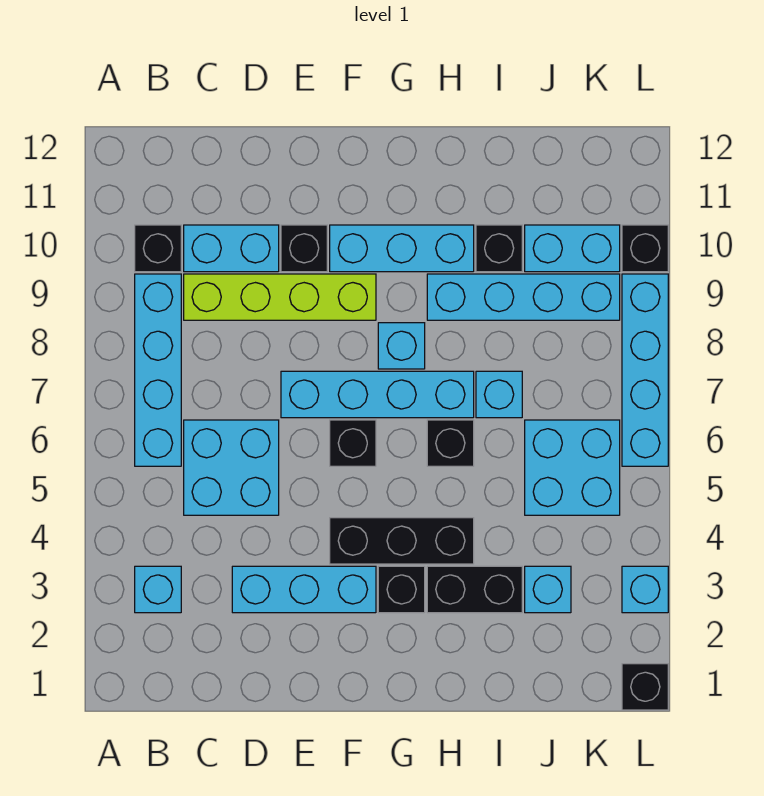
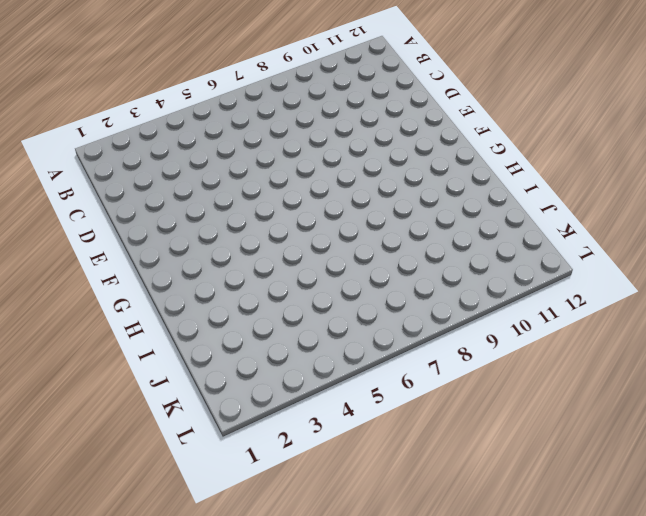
none -> cyan 1x1 brick [135,566,181,613]
none -> cyan 1x4 brick [135,274,181,466]
none -> black 1x1 brick [135,225,181,272]

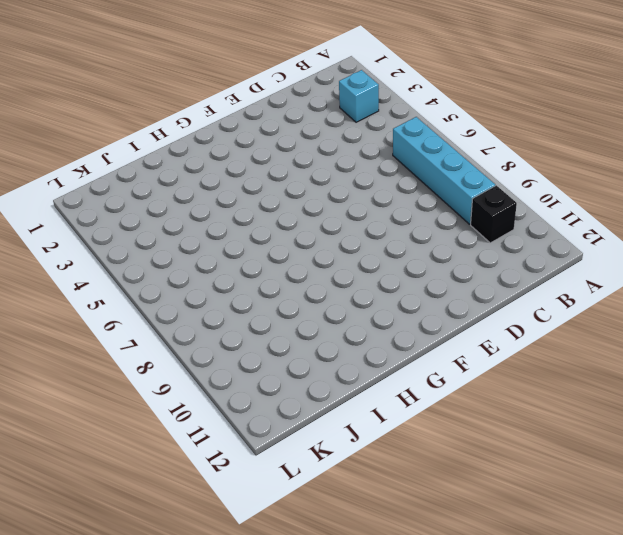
none -> cyan 2x2 brick [184,420,279,515]
none -> lime 1x4 brick [184,274,376,320]
none -> cyan 1x2 brick [184,225,279,272]

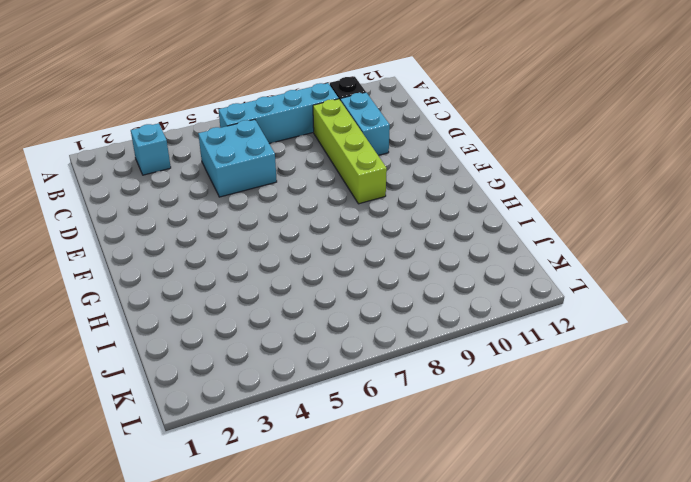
none -> cyan 1x3 brick [232,566,376,613]
none -> cyan 1x4 brick [281,371,474,418]
none -> black 1x1 brick [281,225,327,272]

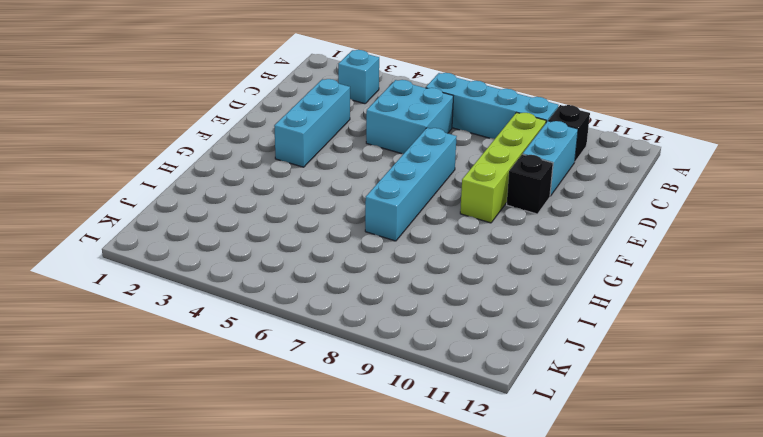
none -> black 1x3 brick [330,518,474,564]
none -> black 1x1 brick [330,420,376,466]
none -> cyan 1x3 brick [330,225,474,272]

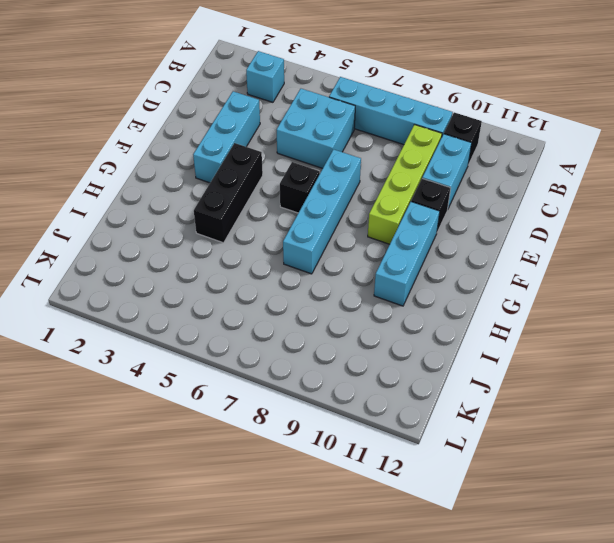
none -> black 1x1 brick [378,566,425,613]
none -> cyan 1x1 brick [378,323,425,369]
none -> black 1x2 brick [427,566,522,613]

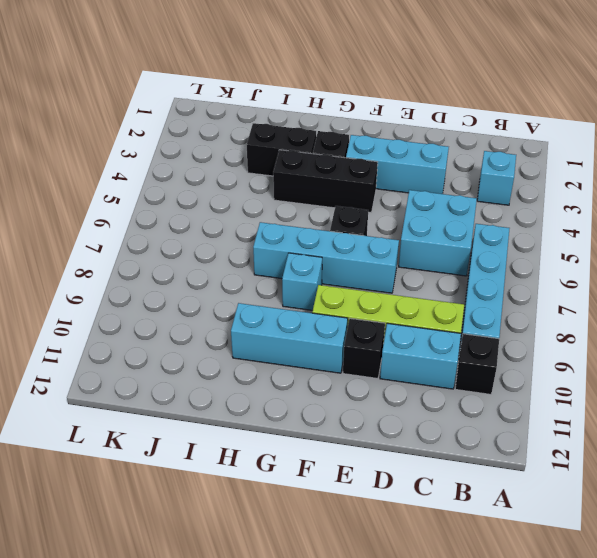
none -> black 1x1 brick [427,420,474,466]
none -> cyan 1x4 brick [427,274,620,320]
none -> cyan 1x1 brick [476,371,522,418]

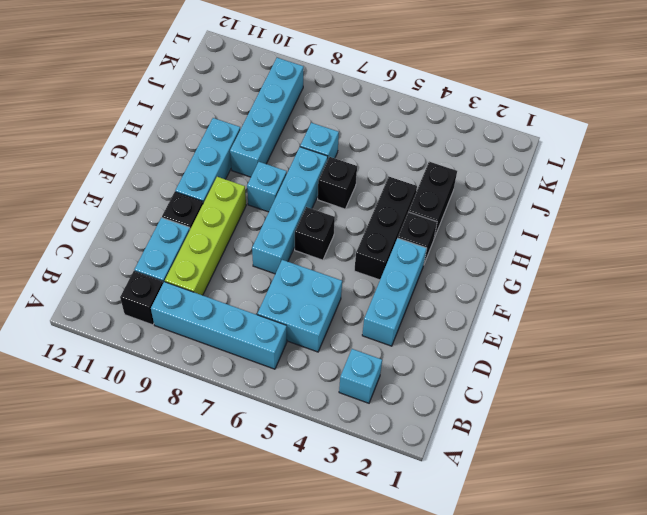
none -> black 1x1 brick [476,225,522,272]
none -> cyan 1x1 brick [525,566,571,613]
none -> cyan 2x2 brick [525,420,620,515]

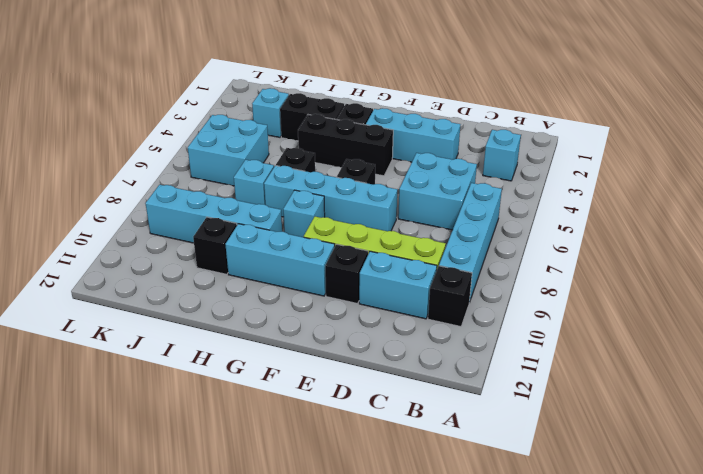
none -> cyan 1x2 brick [525,225,620,272]
none -> black 1x1 brick [622,664,668,710]
none -> cyan 1x1 brick [622,566,668,613]

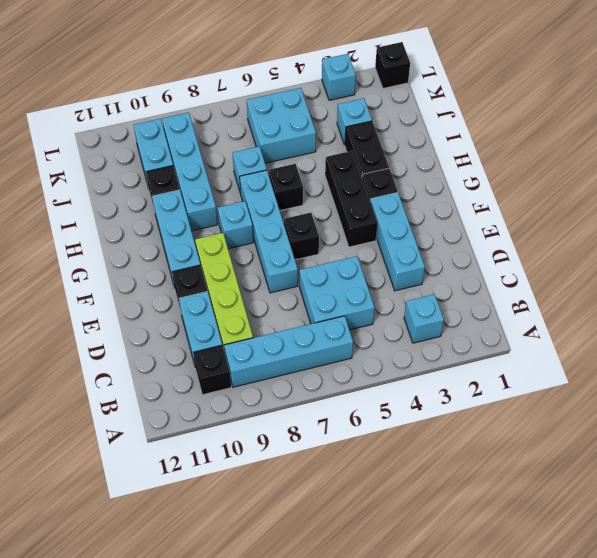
none -> cyan 1x4 brick [622,274,668,466]
none -> black 1x1 brick [622,225,668,272]

